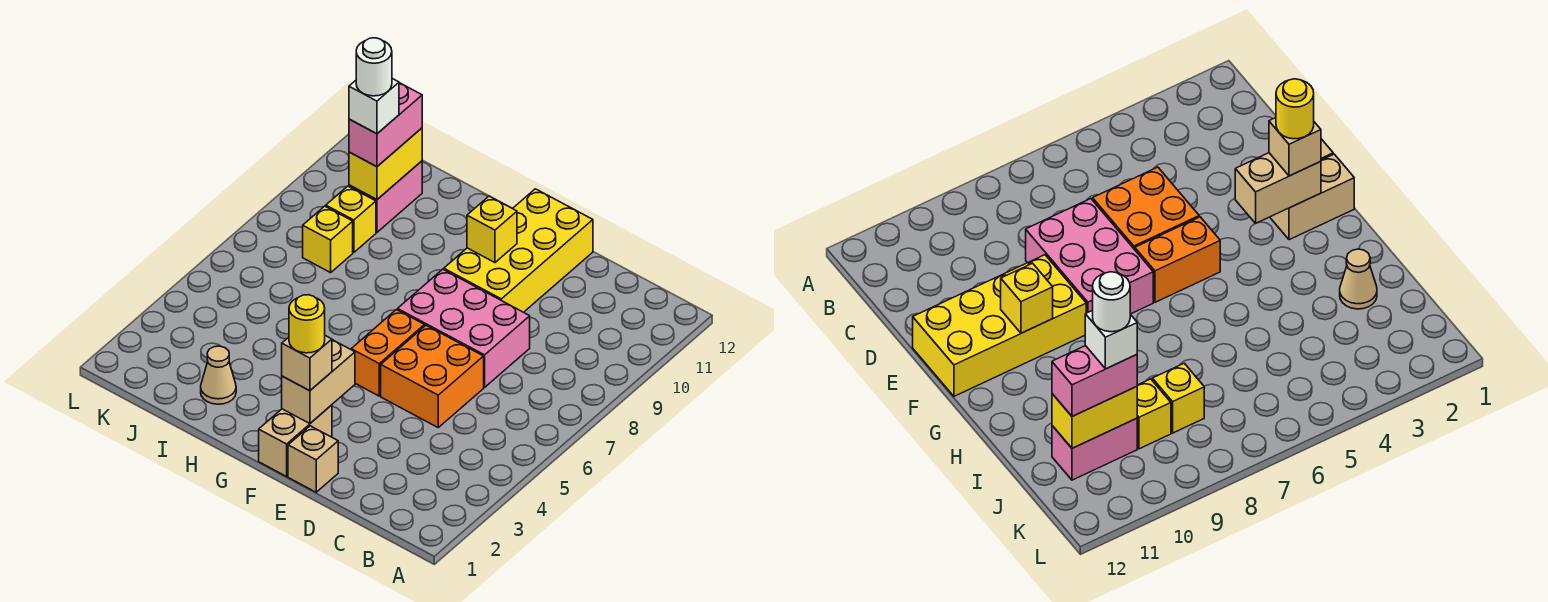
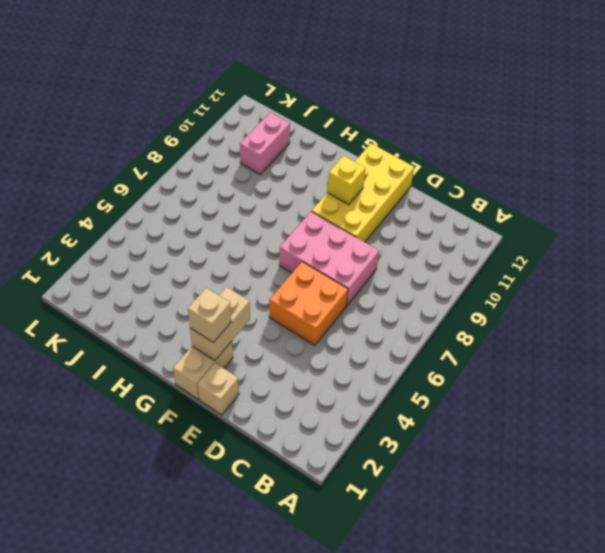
none -> orange 1x2 brick [351,310,425,396]
none -> tan 1x1 cone [201,346,236,404]
none -> yellow 1x1 brick [303,206,353,273]

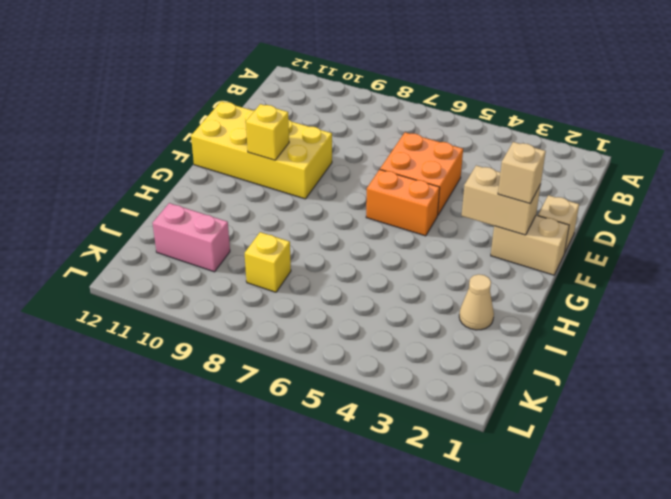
none -> pink 2x3 brick [398,269,530,387]
none -> yellow 1x1 brick [326,186,376,253]
none -> yellow 1x2 brick [349,128,422,200]

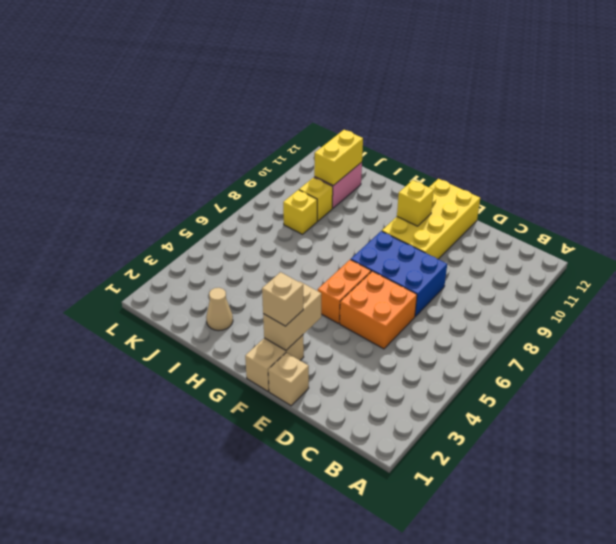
blue 2x3 brick [351,231,447,316] -> pink 2x3 brick [398,269,530,387]
none -> pink 1x2 brick [349,83,422,167]
none -> yellow 1x1 round brick [289,295,325,353]
none -> white 1x1 brick [349,79,399,134]

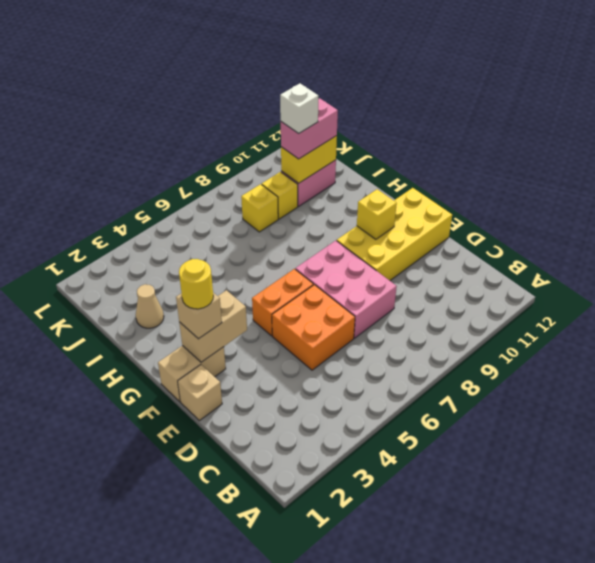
none -> white 1x1 round brick [356,38,392,96]

